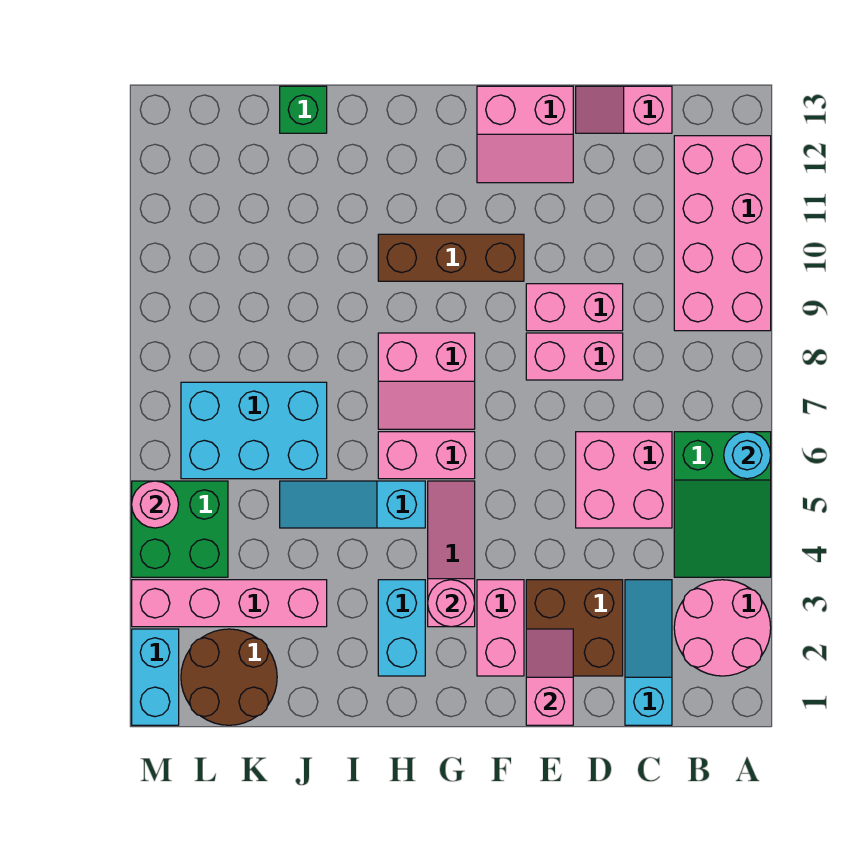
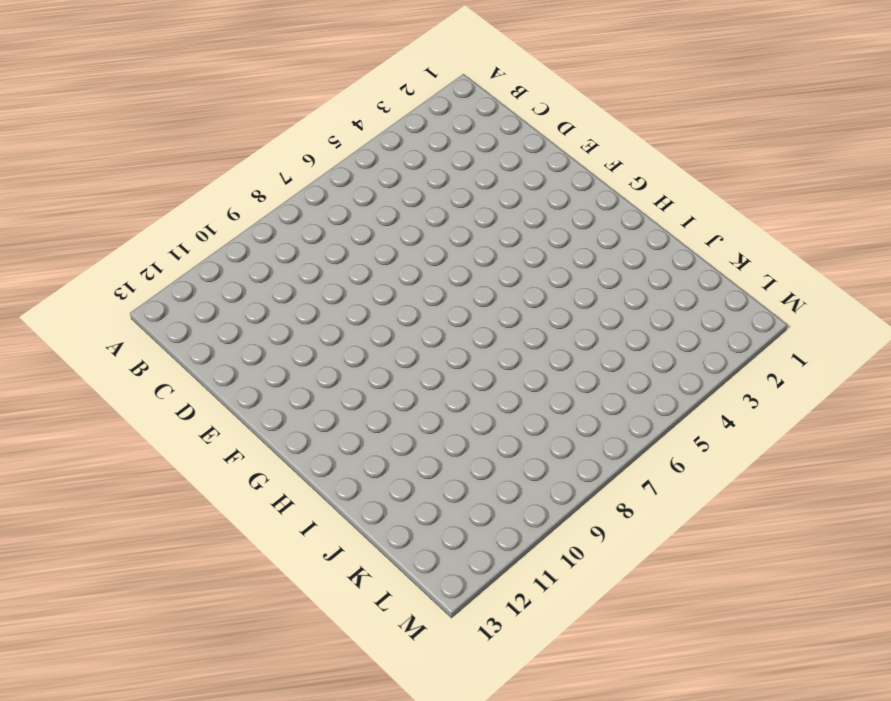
none -> pink 2x2 round brick [674,580,771,676]
none -> green 2x3 slope [674,432,771,577]
none -> pink 2x4 brick [674,136,771,331]

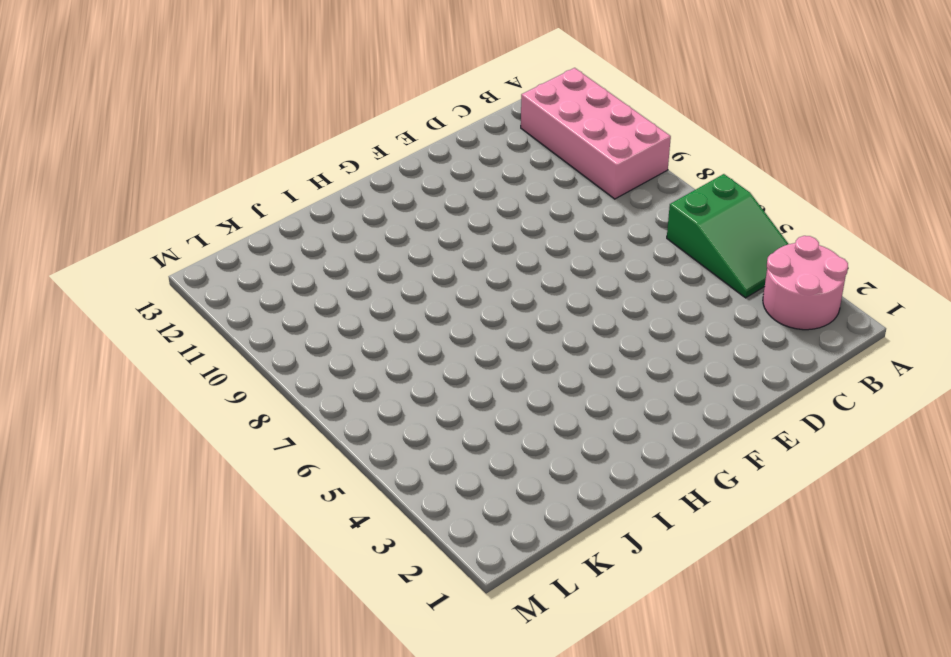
none -> cyan 1x3 slope [625,580,672,725]
none -> pink 2x2 brick [576,432,672,528]
none -> pink 1x2 slope [576,86,672,133]

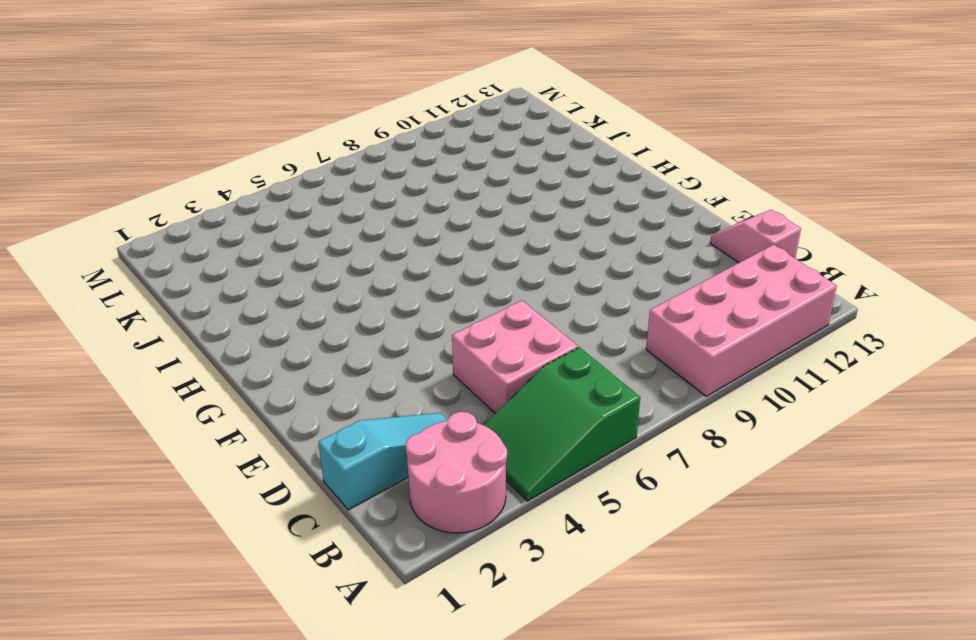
none -> brown 2x2 brick [526,580,623,676]
none -> pink 1x2 brick [526,333,623,380]
none -> pink 1x2 brick [526,284,623,331]

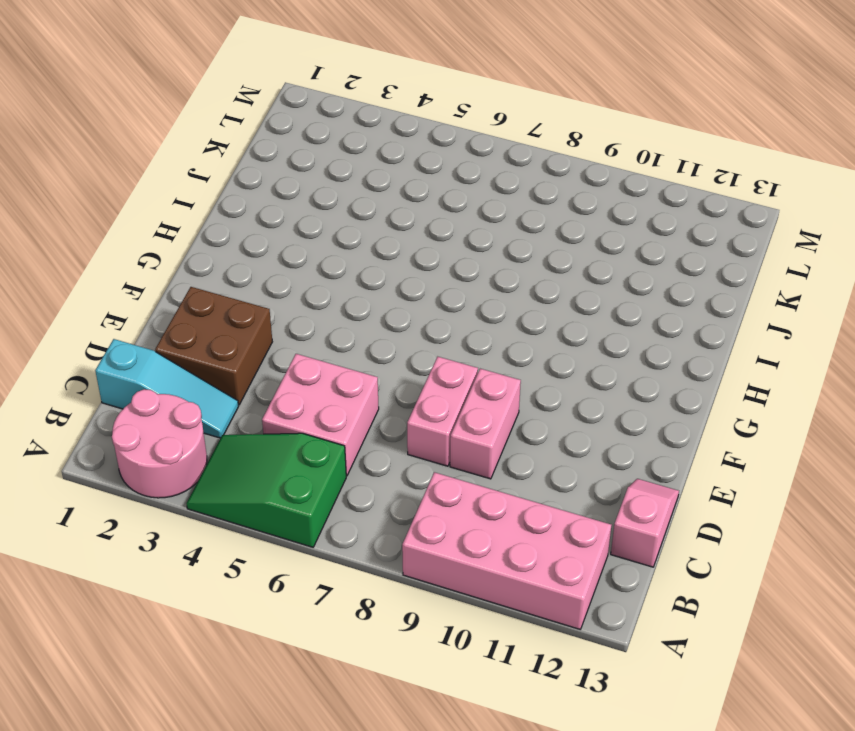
none -> pink 2x2 slope [477,86,573,183]
none -> pink 1x2 brick [477,580,524,676]
none -> brown 1x3 brick [378,234,524,281]

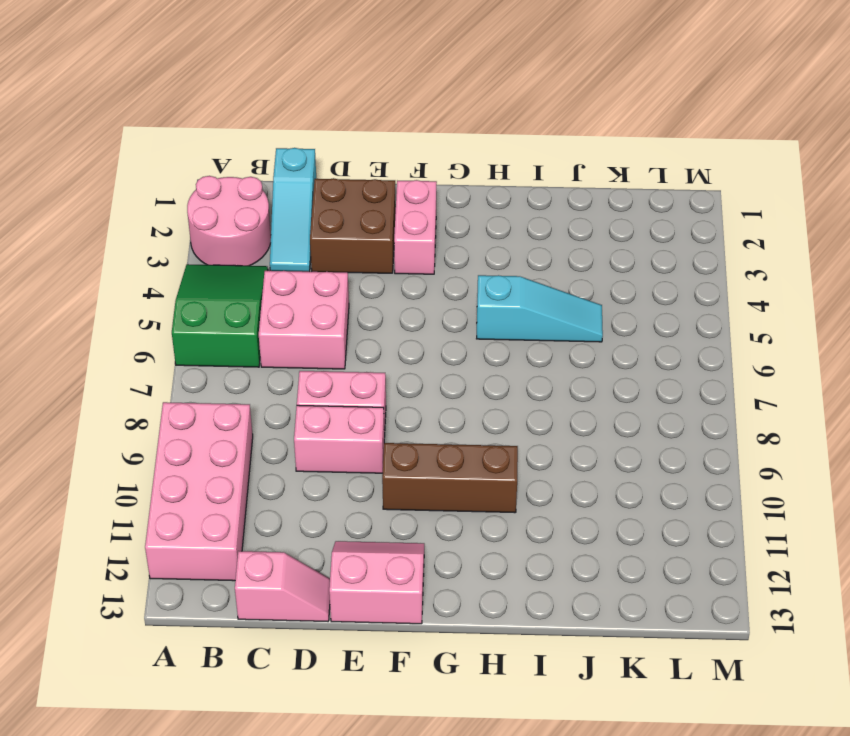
none -> pink 1x3 slope [428,481,475,627]
none -> pink 1x2 brick [378,432,475,479]
none -> pink 2x2 slope [378,333,475,429]

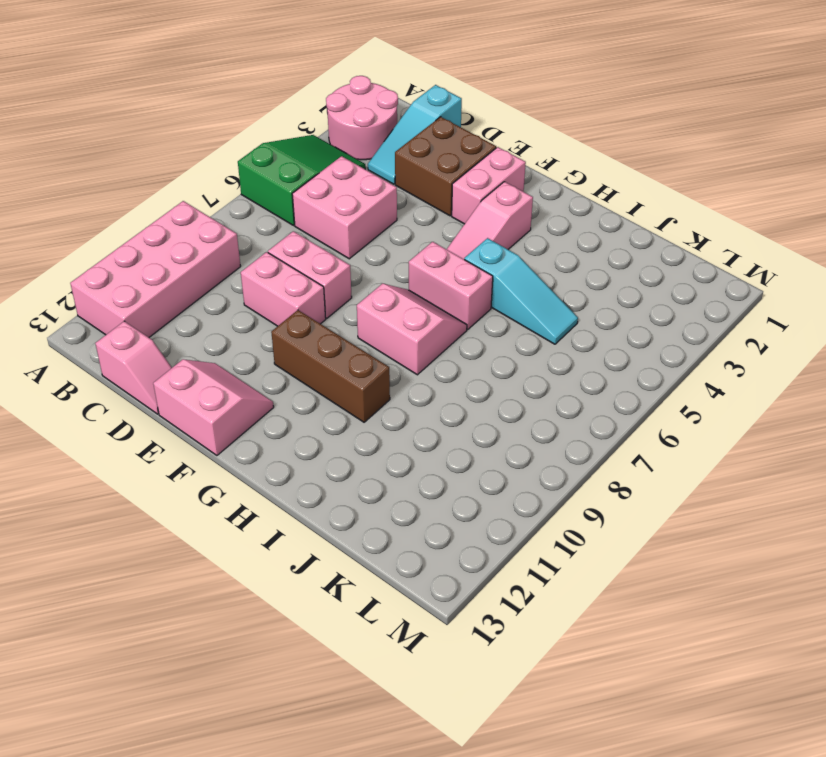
none -> cyan 1x2 brick [378,580,425,676]
none -> pink 1x4 brick [132,580,327,627]
none -> cyan 2x3 brick [181,382,327,479]

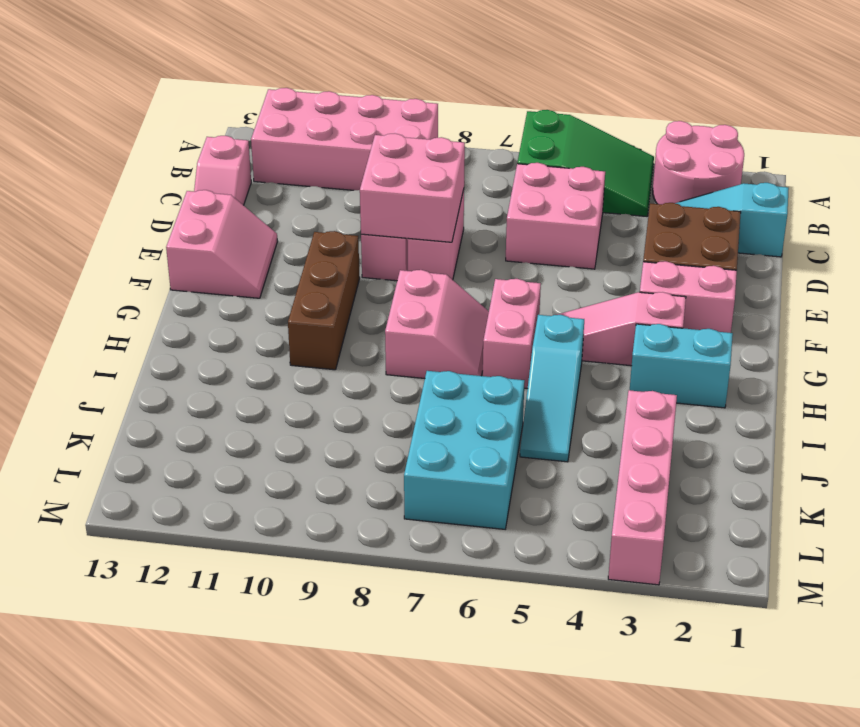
pink 2x2 brick [360,133,465,242] -> none
none -> green 1x1 brick [280,86,327,133]
none -> brown 2x2 round brick [181,629,277,725]
none -> green 2x2 brick [132,481,228,577]

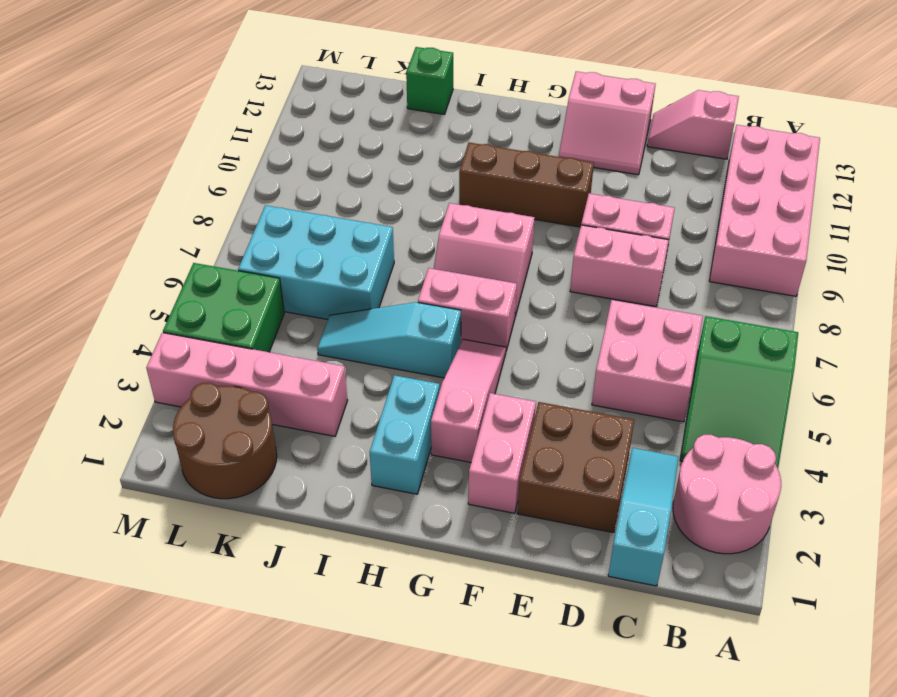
none -> cyan 1x2 brick [132,629,179,725]
none -> cyan 1x1 round brick [724,432,771,479]
none -> pink 1x2 slope [526,629,573,725]

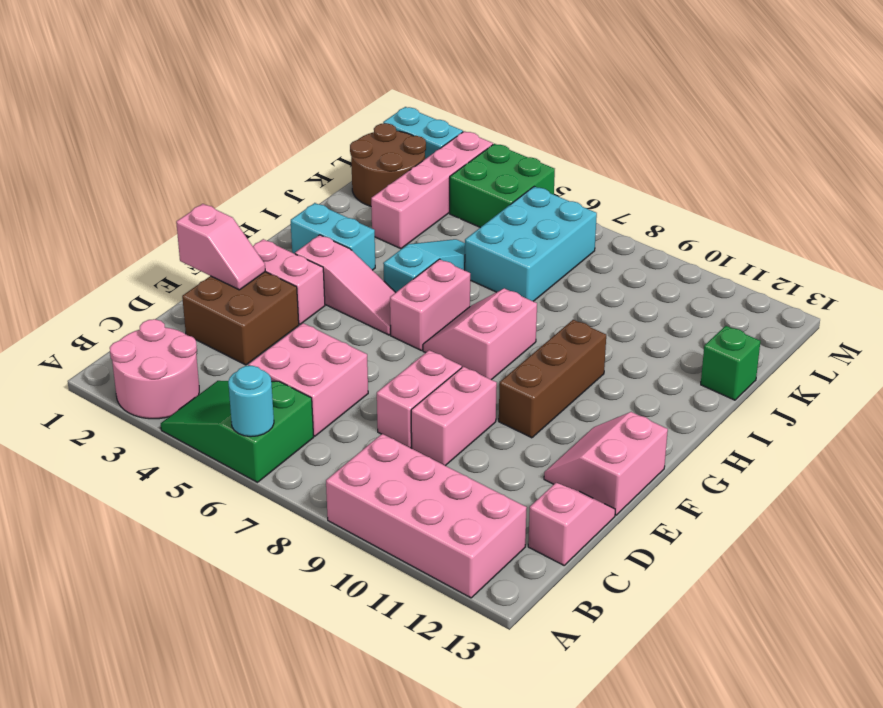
none -> cyan 1x3 slope [625,580,672,725]
none -> pink 1x1 round brick [428,580,475,627]
none -> pink 1x1 round brick [132,481,179,528]

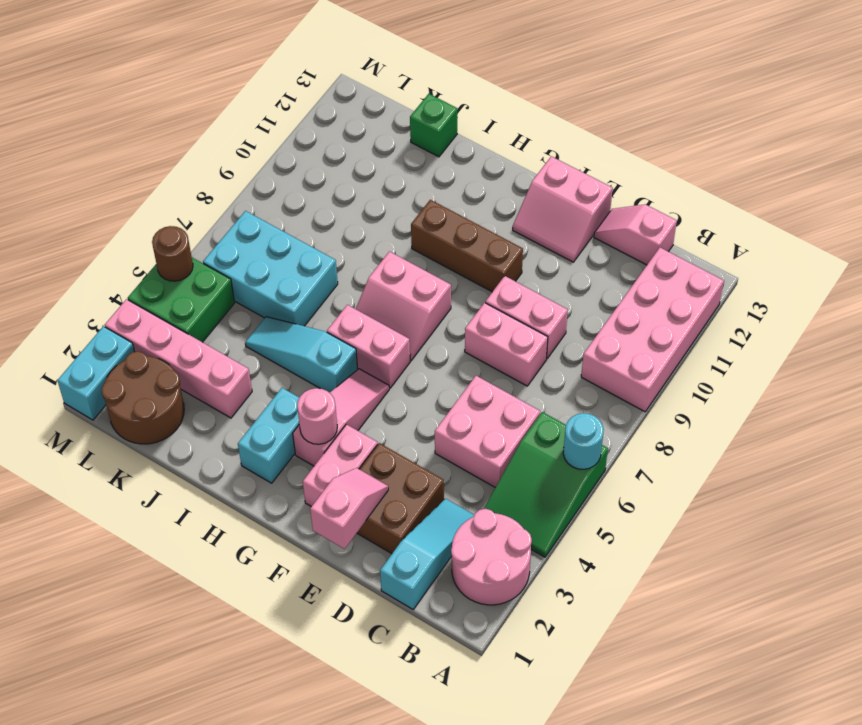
brown 1x1 round brick [152,226,193,281] -> pink 1x1 round brick [132,481,179,528]

